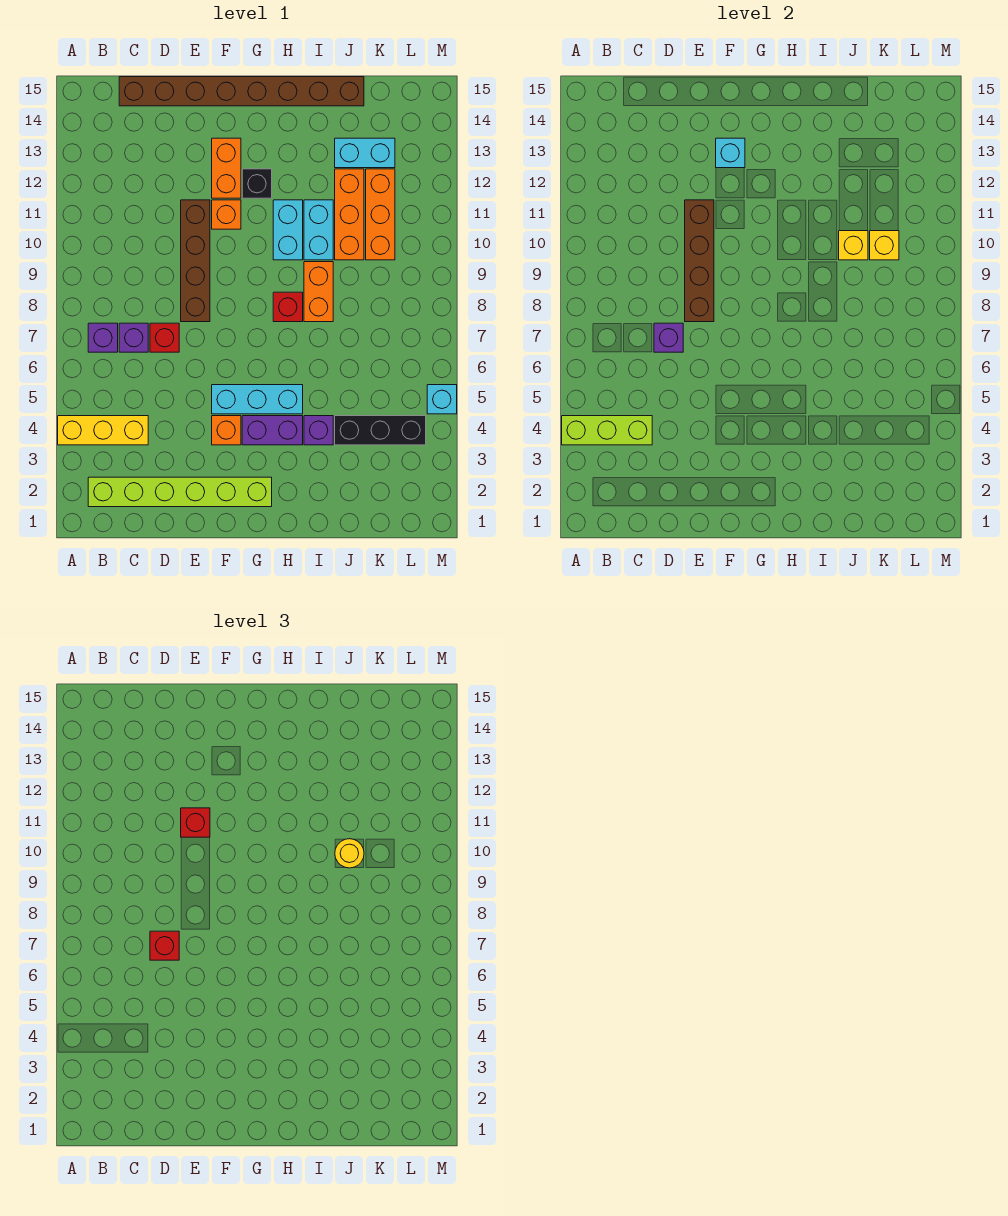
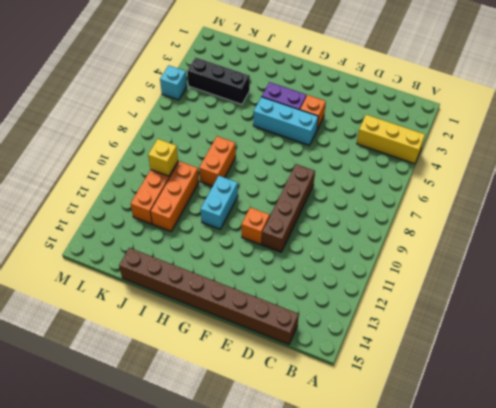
none -> lime 1x6 brick [88,477,272,507]
none -> purple 1x1 brick [88,323,118,352]
none -> purple 1x1 brick [119,323,148,352]
none -> red 1x1 brick [150,323,179,352]

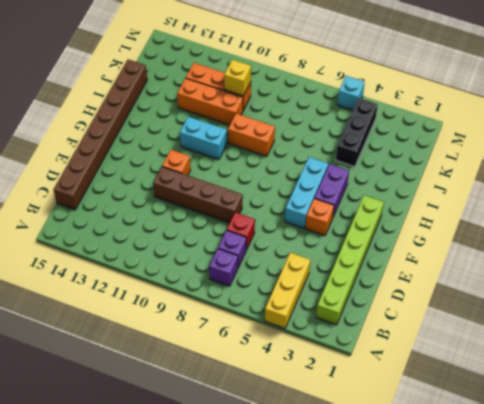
none -> orange 1x2 brick [212,138,241,198]
none -> black 1x1 brick [242,169,272,198]
none -> red 1x1 brick [273,292,303,322]
none -> purple 1x1 brick [304,416,333,445]

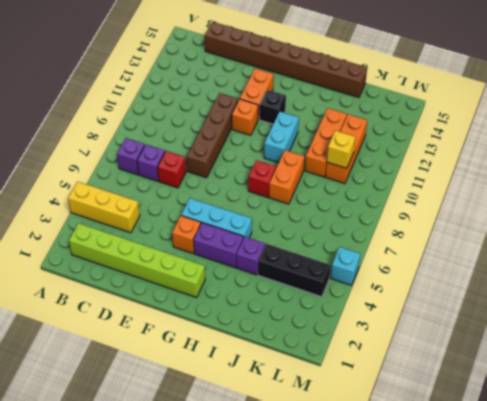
none -> cyan 1x2 brick [304,200,333,260]
none -> cyan 1x2 brick [335,138,395,168]
none -> lime 1x3 brick [562,416,652,445]
none -> purple 1x1 brick [654,323,683,352]

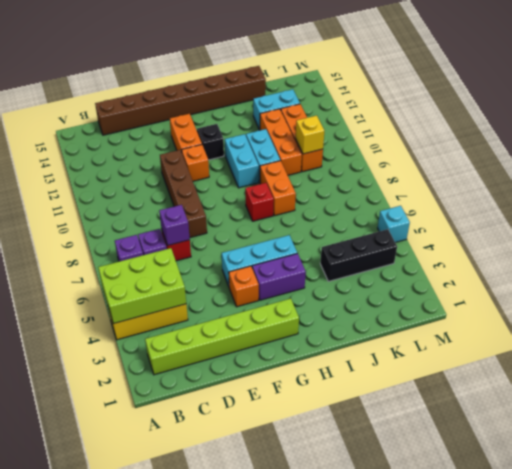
lime 2x3 brick [98,248,186,324] -> lime 1x3 brick [562,416,652,445]
none -> purple 1x1 brick [304,416,333,445]
none -> brown 1x4 brick [685,200,714,322]
none -> cyan 1x1 brick [716,138,745,168]
none -> yellow 1x1 brick [839,231,868,260]

